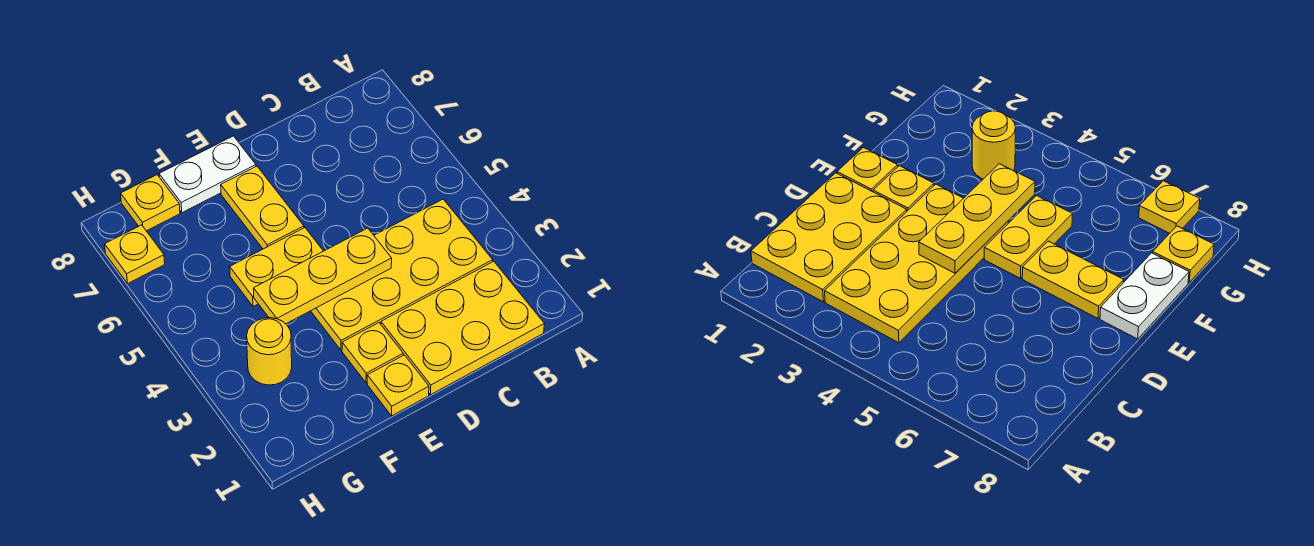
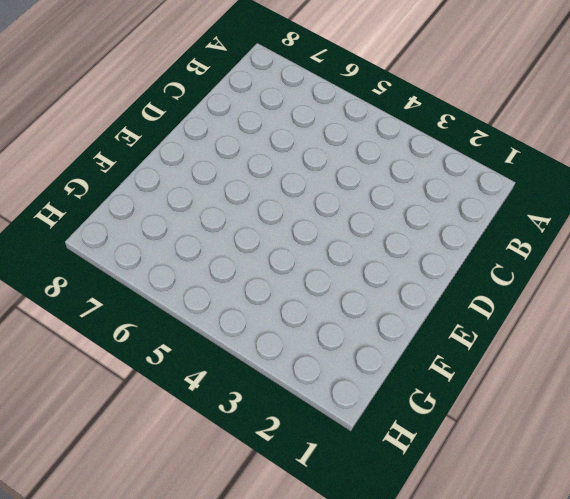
none -> yellow 2x3 plate [381,261,544,395]
none -> yellow 2x4 plate [311,199,493,350]

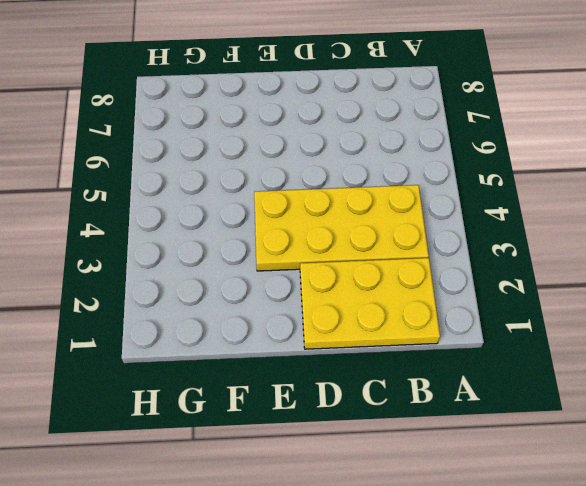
none -> yellow 1x1 plate [367,355,429,416]
none -> yellow 1x1 plate [342,323,403,383]

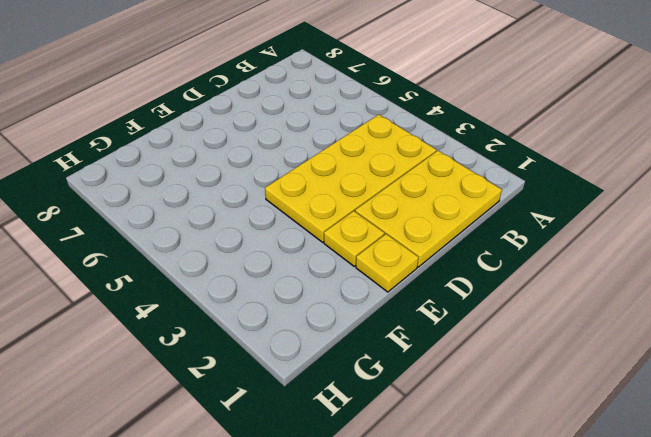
none -> yellow 1x2 plate [230,228,323,306]
none -> yellow 1x2 plate [221,166,304,249]

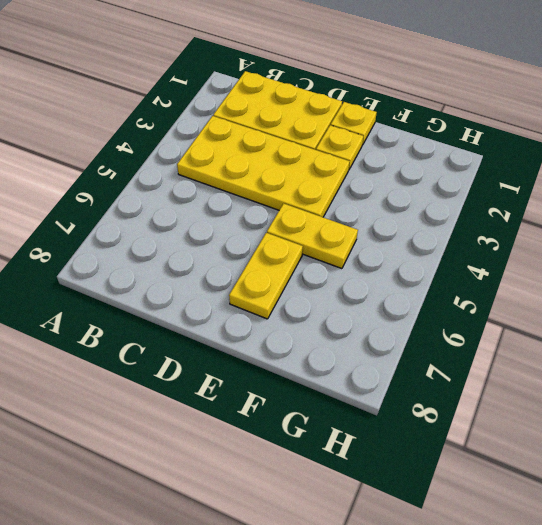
none -> white 1x2 plate [159,136,256,213]
none -> yellow 1x1 round brick [247,318,292,385]

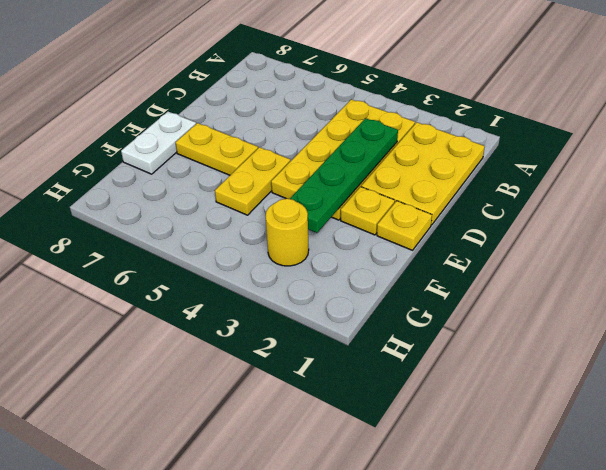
green 1x4 plate [290,118,398,233] -> none
none -> yellow 1x1 plate [121,175,180,231]
none -> yellow 1x1 plate [105,225,165,284]

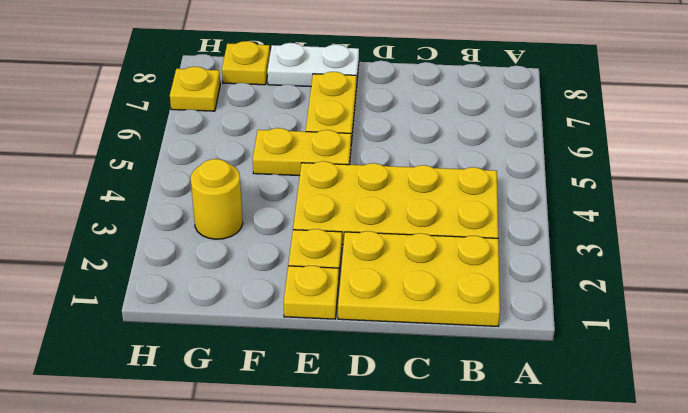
none -> yellow 1x3 plate [254,228,392,324]

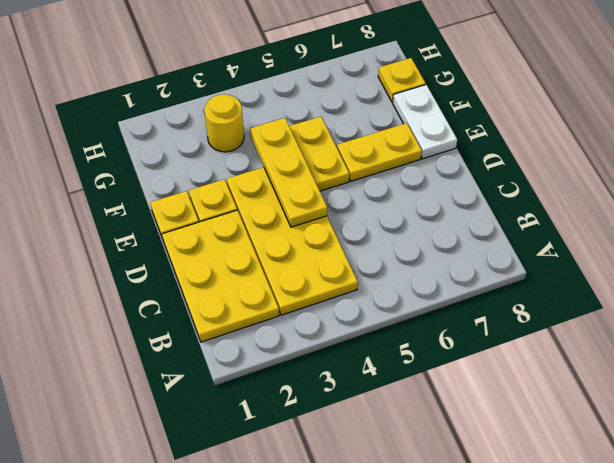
none -> yellow 1x1 plate [105,225,165,284]

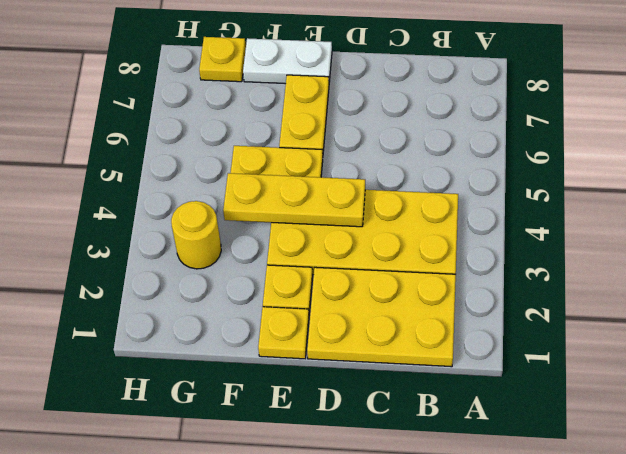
none -> yellow 1x1 plate [105,225,165,284]

